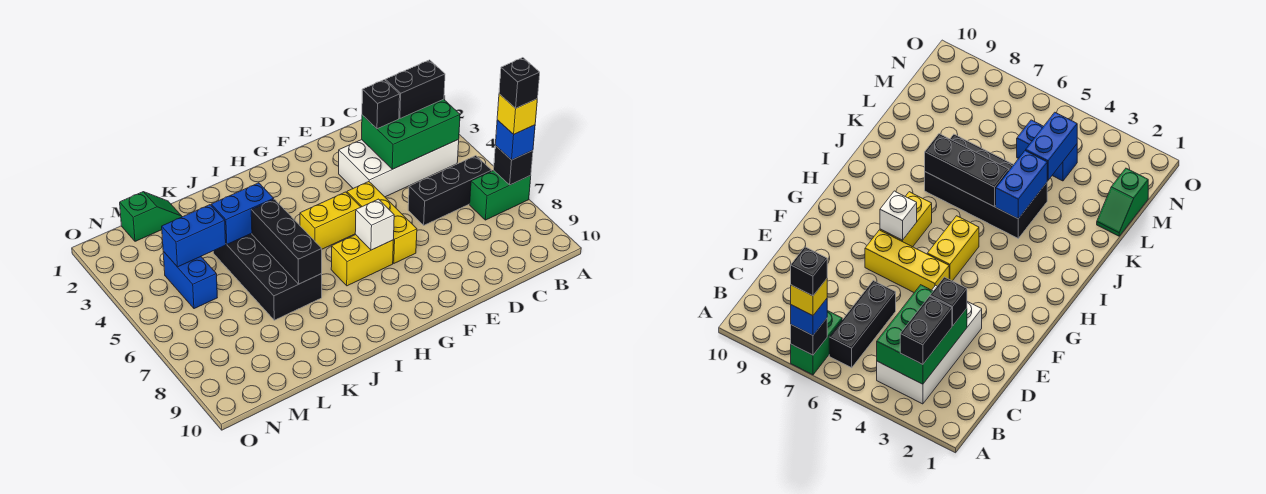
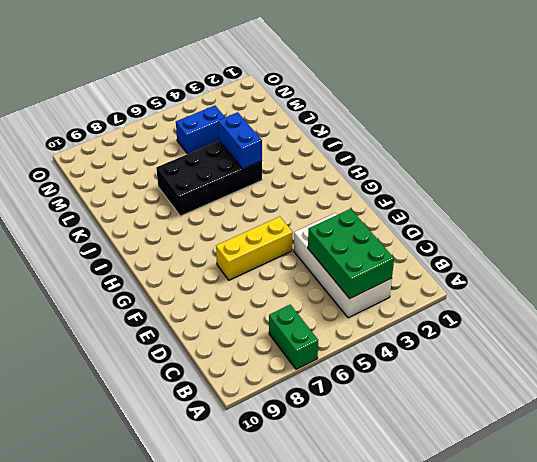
none -> black 1x3 brick [408,156,492,225]
none -> yellow 1x2 brick [300,192,360,249]
none -> yellow 1x2 brick [331,235,394,286]

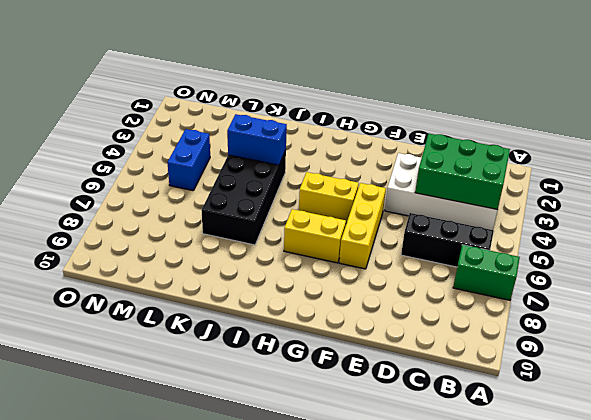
none -> green 1x2 slope [120,192,182,241]
none -> black 1x1 brick [494,146,533,185]
none -> white 1x1 brick [355,199,394,250]

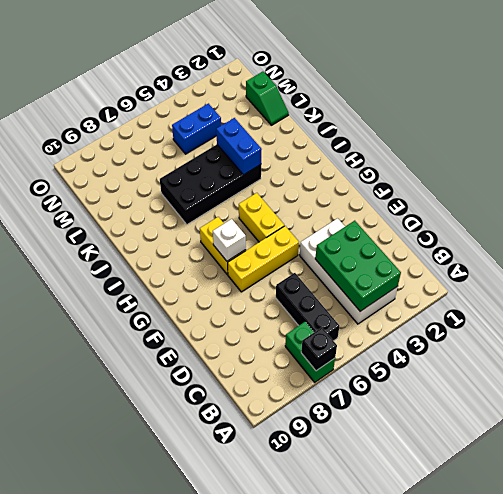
none -> black 1x3 brick [251,199,322,284]
none -> blue 1x2 brick [162,205,226,267]
none -> blue 1x1 brick [495,120,535,160]

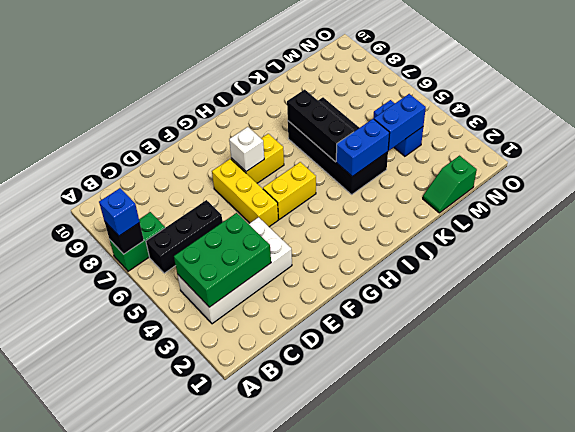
none -> black 1x2 brick [385,60,445,118]
none -> black 1x1 brick [362,80,400,129]
none -> yellow 1x1 brick [497,94,537,134]

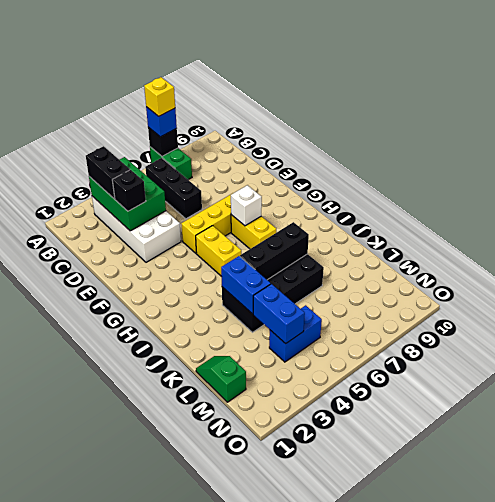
none -> black 1x1 brick [499,58,540,108]

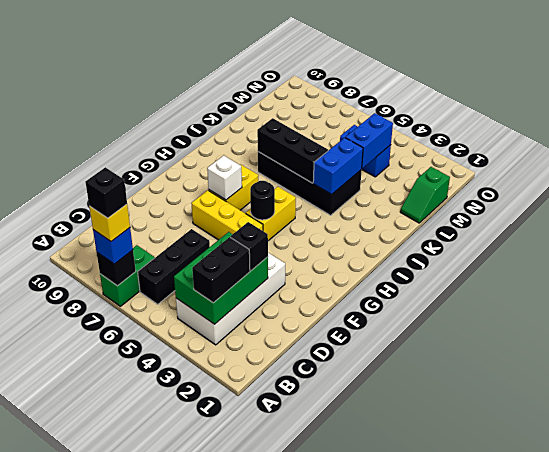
black 1x1 round brick [250,181,275,220] -> none

